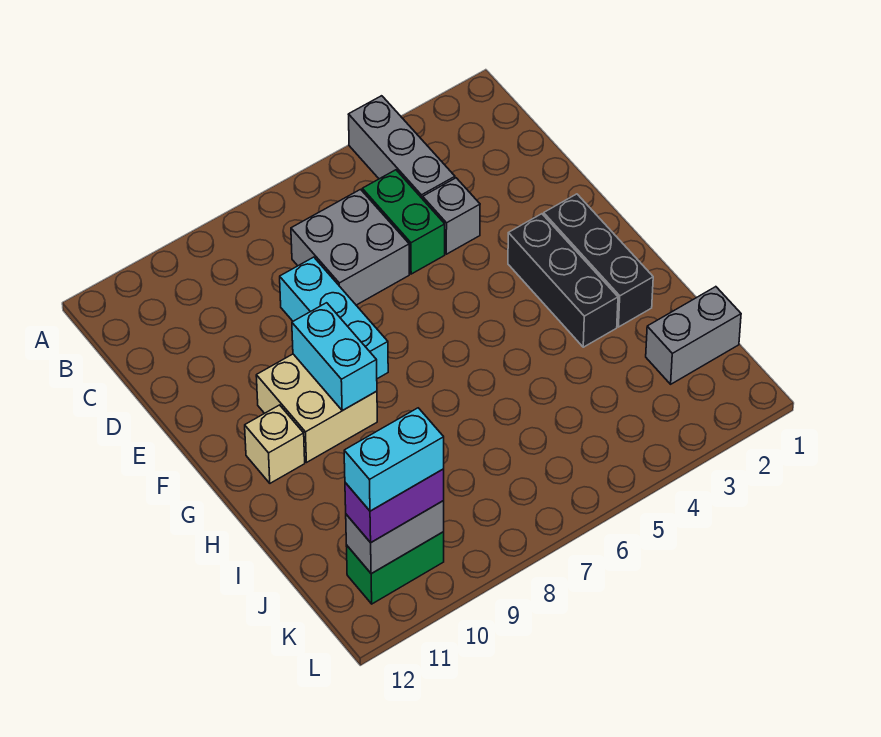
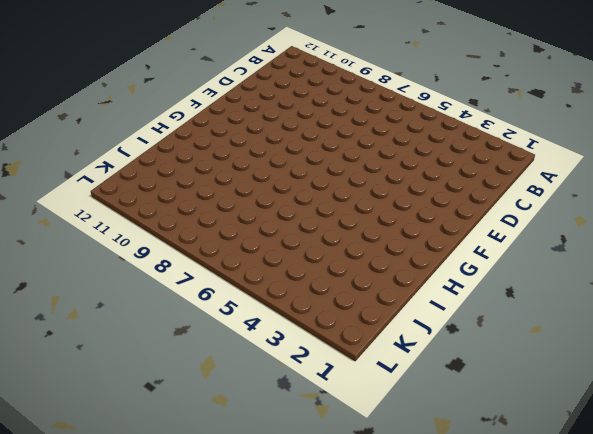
none -> grey 1x3 brick [348,96,455,199]
none -> green 1x2 brick [362,170,445,274]
none -> grey 2x2 brick [291,190,409,305]

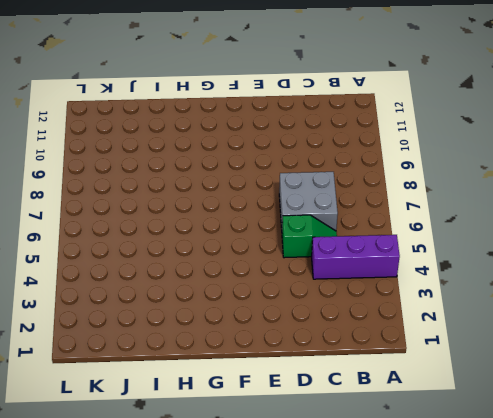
purple 1x3 brick [312,235,400,279] -> grey 1x3 brick [348,96,455,199]
green 1x2 slope [282,215,337,258] -> green 1x2 brick [362,170,445,274]
none -> grey 1x1 brick [423,178,480,254]
none -> cyan 1x3 brick [280,257,388,379]
none -> black 1x3 brick [544,194,653,327]

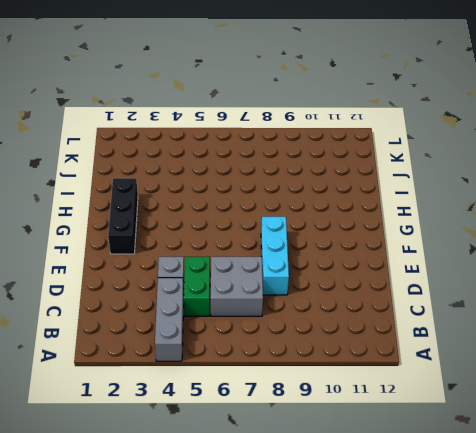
none -> black 1x3 brick [508,214,618,347]
none -> tan 2x2 brick [256,354,377,463]
none -> tan 1x1 brick [245,405,305,483]

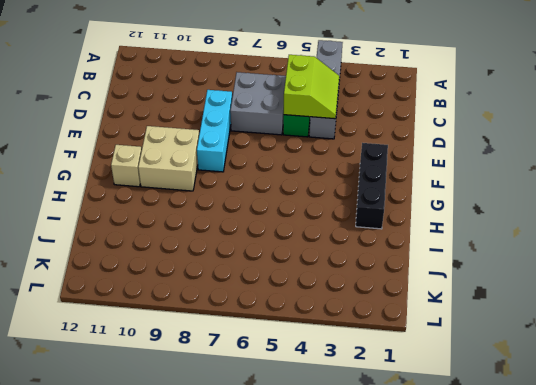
lime 2x2 slope [284,55,339,119] -> none
none -> black 1x3 brick [508,214,618,347]
none -> grey 1x2 brick [646,287,741,384]
none -> green 1x2 brick [346,532,444,604]

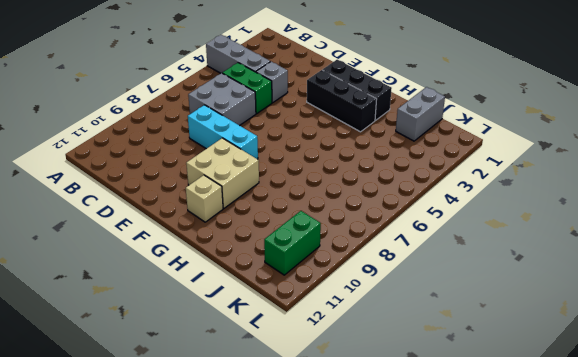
none -> cyan 1x2 brick [292,303,377,411]
none -> grey 1x2 brick [346,501,444,574]
none -> purple 1x2 brick [345,469,444,543]

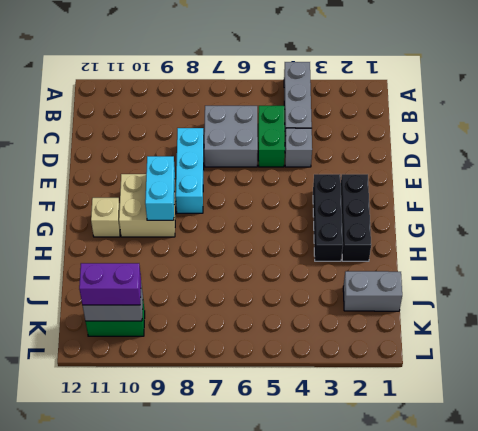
none -> cyan 1x2 brick [344,408,444,511]

